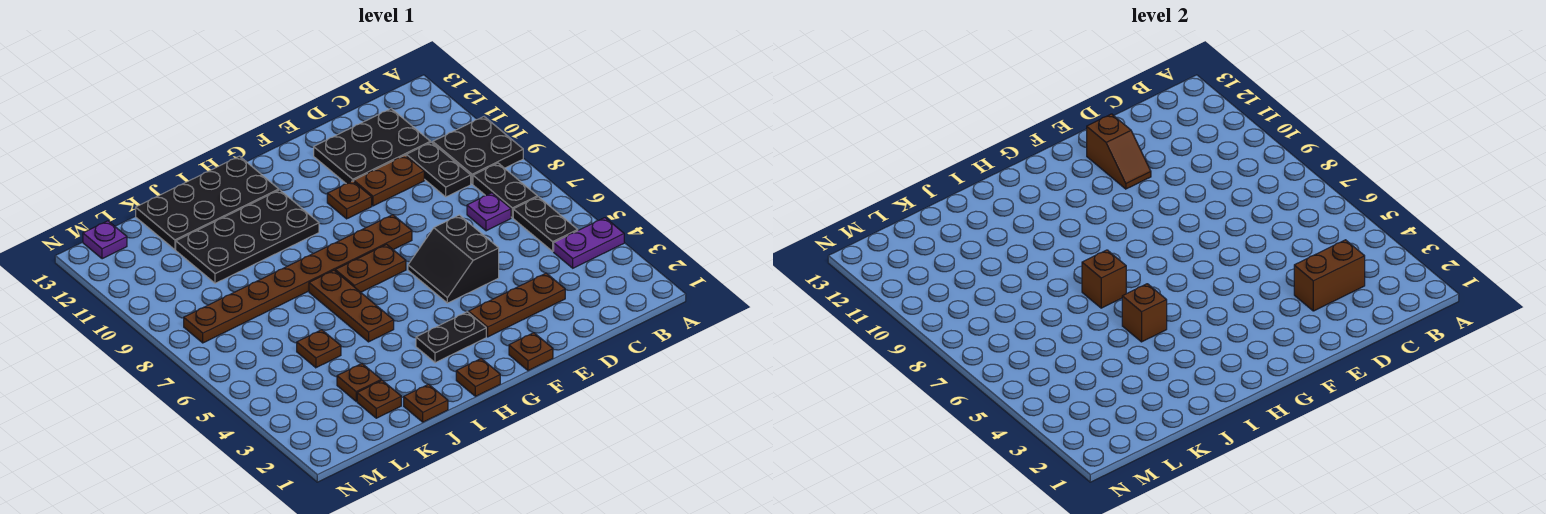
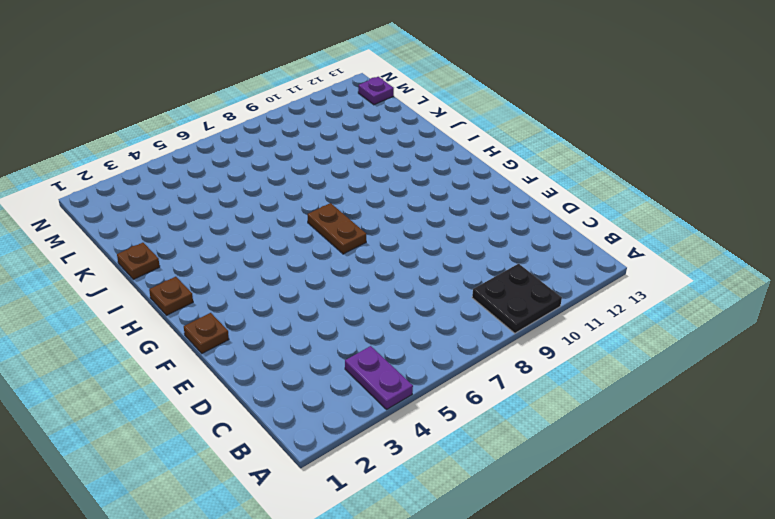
none -> black 1x2 plate [513,197,578,251]
none -> black 1x2 plate [473,163,537,218]
none -> purple 1x1 plate [467,193,511,231]

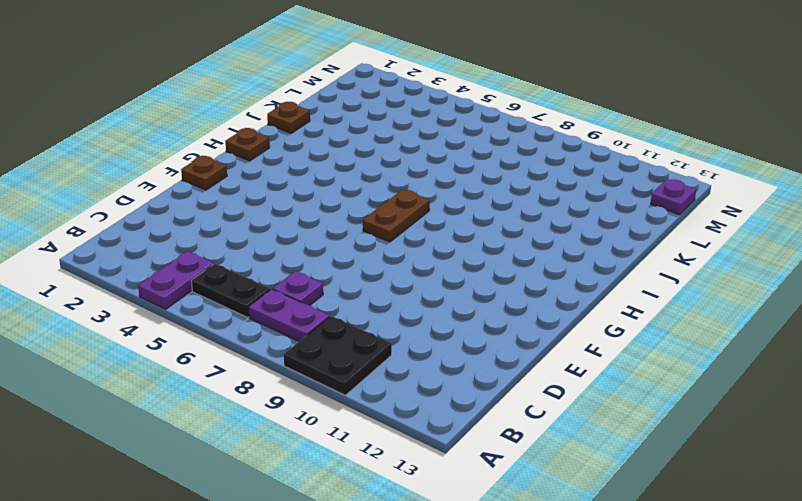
purple 1x2 plate [248,289,330,341] -> black 1x2 plate [473,163,537,218]
none -> black 1x2 plate [406,142,471,197]
none -> black 2x3 plate [314,109,430,184]
none -> brown 1x3 plate [469,273,565,337]

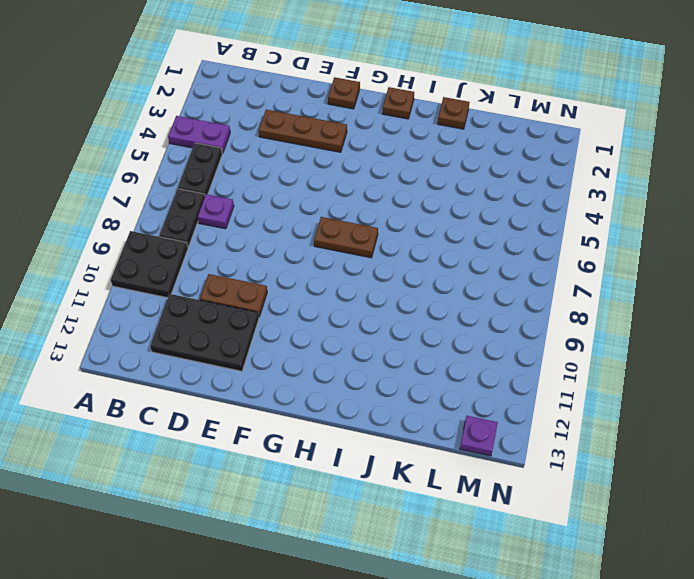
none -> black 1x2 plate [406,142,471,197]
none -> black 2x2 slope [408,215,499,303]
none -> brown 1x8 plate [184,215,412,343]

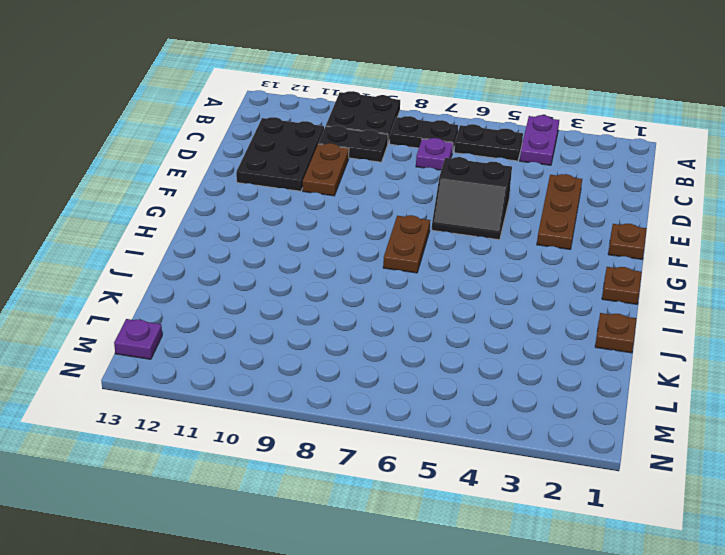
none -> brown 1x8 plate [184,215,412,343]
none -> brown 1x1 plate [327,181,372,219]
none -> black 1x2 plate [416,312,486,363]

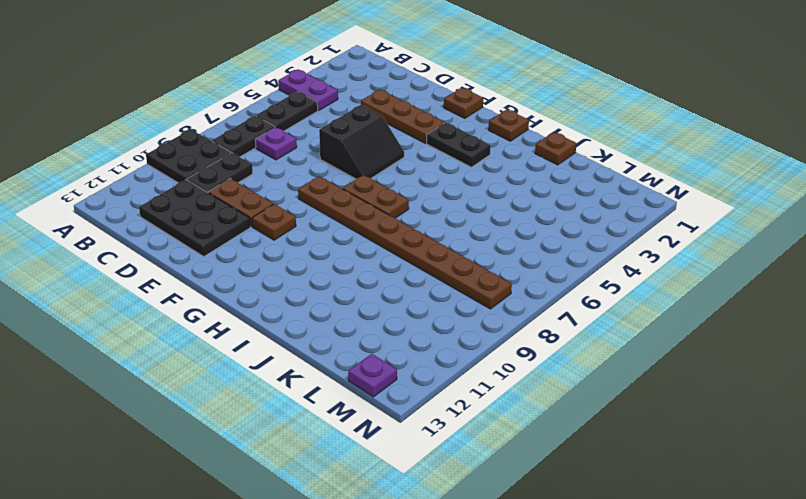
none -> black 2x4 plate [176,190,319,283]
none -> black 2x4 plate [136,156,279,250]
none -> brown 1x3 plate [309,270,394,342]

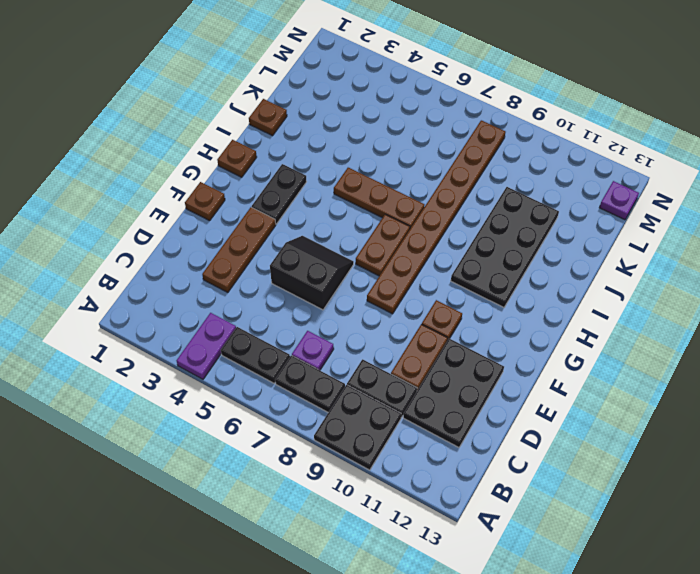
none -> black 2x4 plate [136,156,279,250]
none -> brown 1x1 plate [357,380,401,418]
none -> brown 1x1 plate [337,364,381,401]

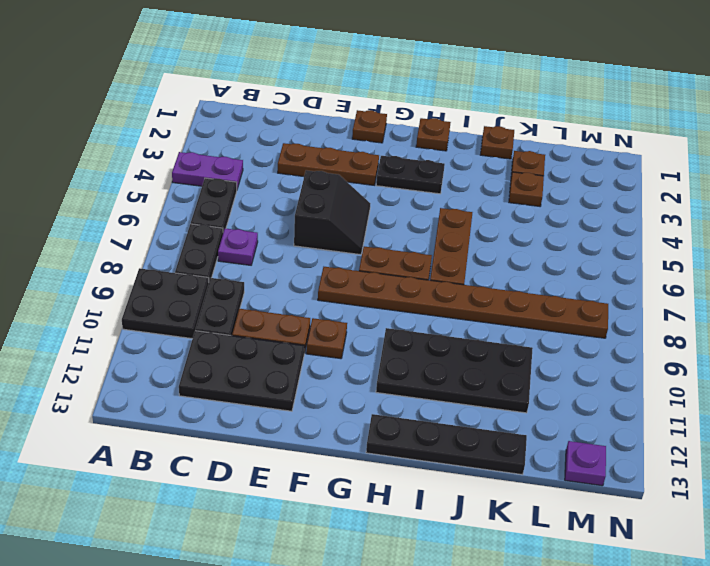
black 1x4 plate [366,414,527,475] -> black 2x4 plate [136,156,279,250]
none -> brown 1x1 plate [297,330,341,368]
none -> brown 1x2 brick [1294,240,1365,311]
none -> brown 1x2 slope [1087,114,1151,189]

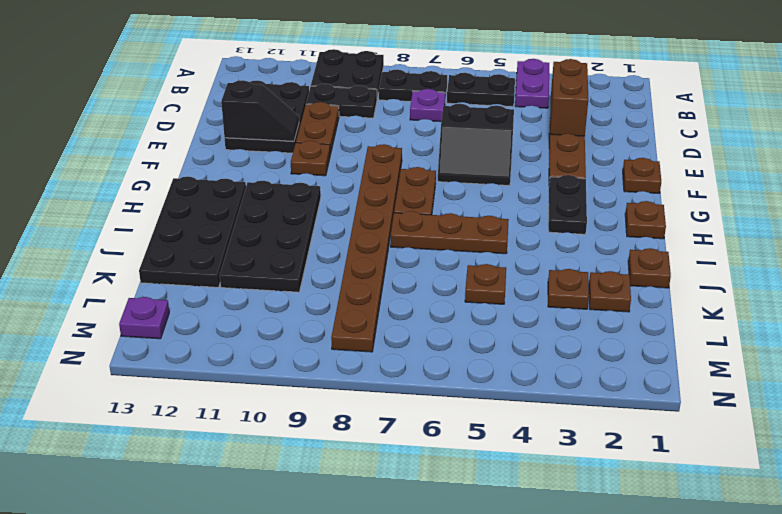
black 1x2 slope [221,80,299,141] -> brown 1x2 slope [1087,114,1151,189]
none -> brown 1x1 brick [1122,284,1167,342]
none -> brown 1x1 brick [1082,250,1126,308]

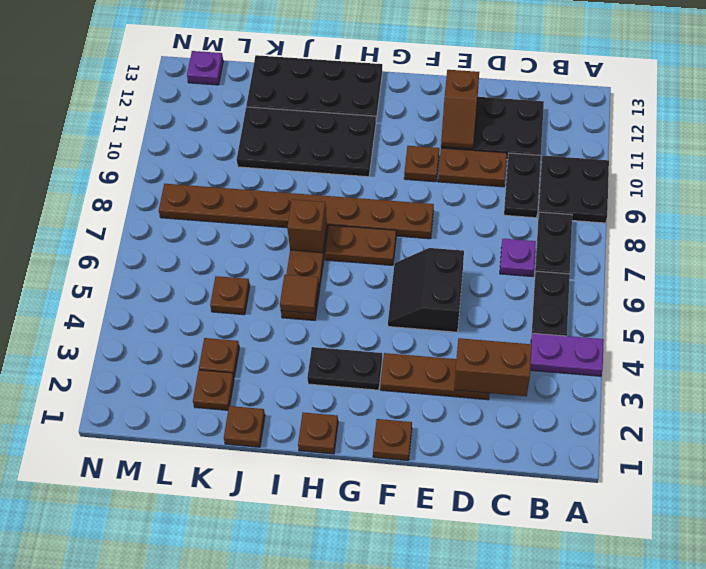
brown 1x1 tile [280,275,319,314] -> brown 1x1 brick [1122,284,1167,342]

